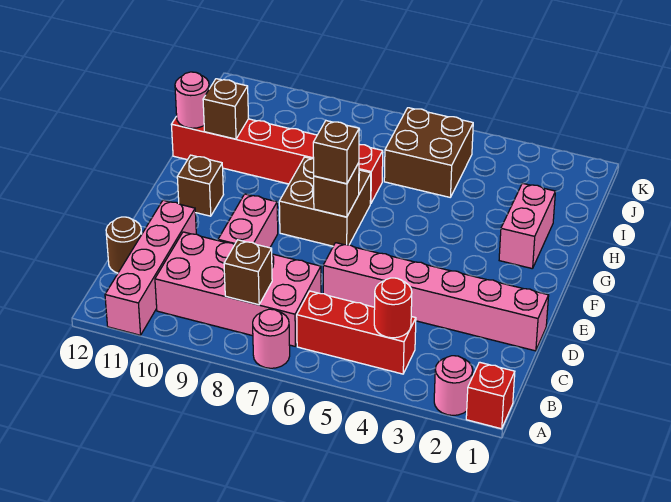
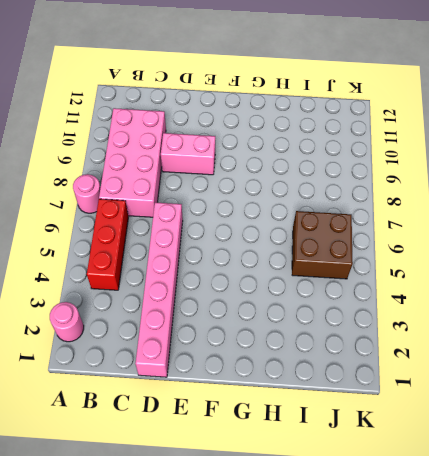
none -> red 1x1 brick [466,362,515,429]
none -> pink 1x4 brick [105,200,196,335]
none -> brown 1x1 round brick [106,217,142,273]

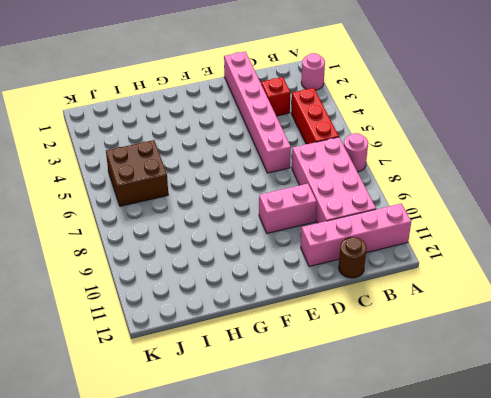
red 1x1 brick [261,77,290,116] -> red 1x1 brick moved to [466,362,515,429]
none -> brown 2x2 brick [279,157,371,246]
none -> brown 1x1 brick [177,155,224,216]
none -> pink 1x2 brick [499,183,555,269]

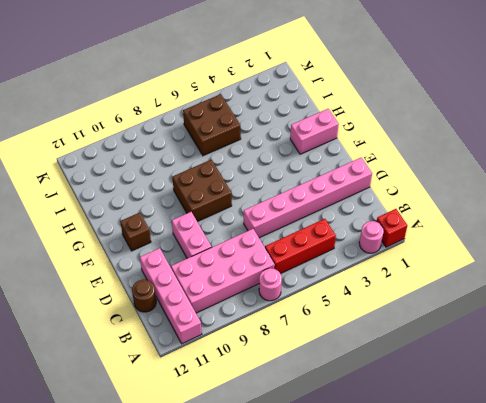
pink 1x2 brick [290,109,339,154] -> pink 1x2 brick turned to [499,183,555,269]
none -> red 1x6 brick [171,116,383,204]
none -> red 1x1 round brick [374,278,412,338]
none -> brown 1x1 brick [224,240,272,305]

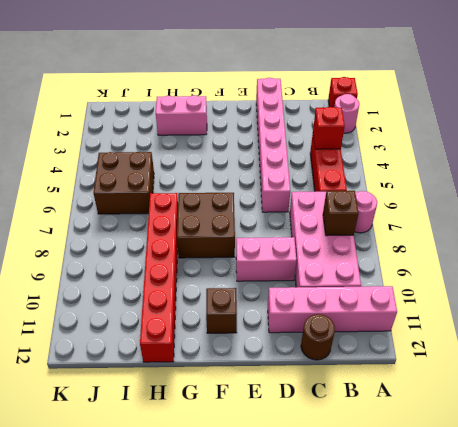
red 1x1 brick [313,107,345,149] -> red 1x1 round brick [374,278,412,338]
none -> brown 1x1 brick [314,163,359,217]
none -> brown 1x1 brick [203,79,249,139]
none -> pink 1x1 round brick [175,72,209,128]

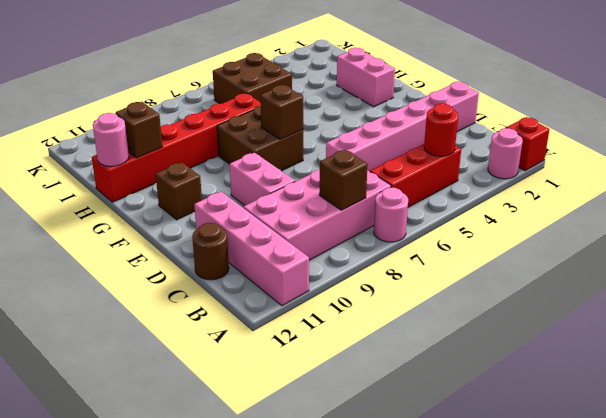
none -> brown 1x1 brick [313,121,359,184]

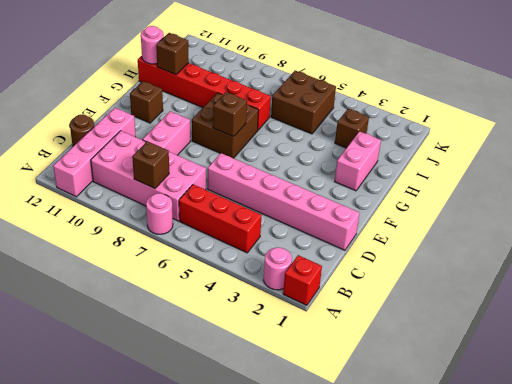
brown 1x1 brick [335,109,369,148] -> brown 1x1 brick moved to [313,121,359,184]
none -> red 1x1 round brick [374,278,412,338]

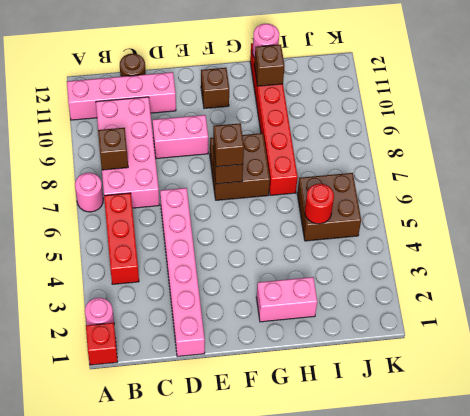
red 1x1 round brick [305,184,334,224] -> red 1x1 round brick moved to [374,278,412,338]

